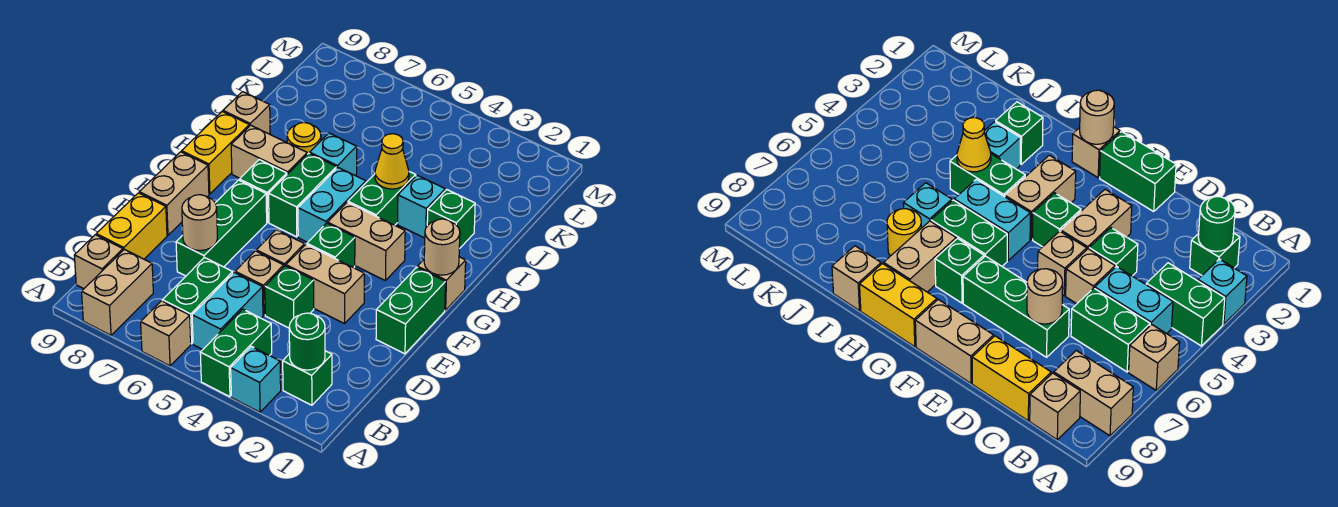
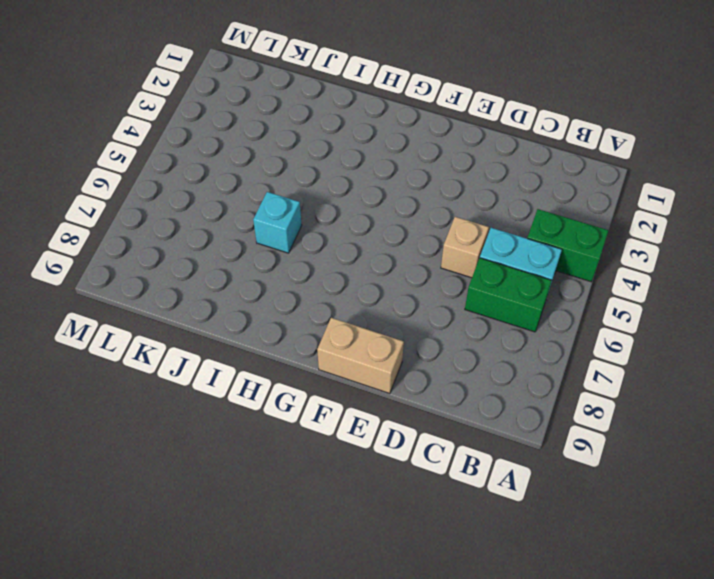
none -> cyan 1x1 brick [231,346,281,412]
none -> tan 1x1 brick [141,301,191,366]
none -> tan 1x2 brick [82,249,153,335]
none -> green 1x1 brick [283,351,332,405]

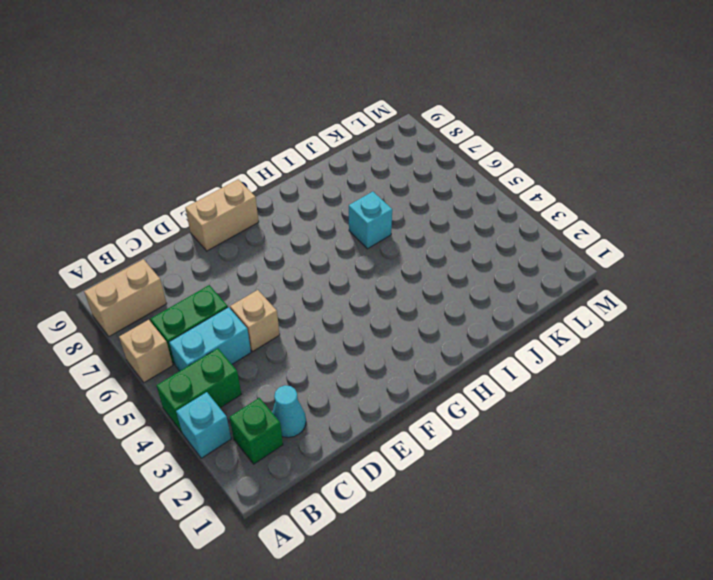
cyan 1x1 cone [272,385,306,438] -> none
none -> tan 1x1 brick [74,235,123,289]
none -> yellow 1x2 brick [96,193,167,259]
none -> green 1x1 brick [265,266,314,328]
none -> green 1x3 brick [176,180,267,276]

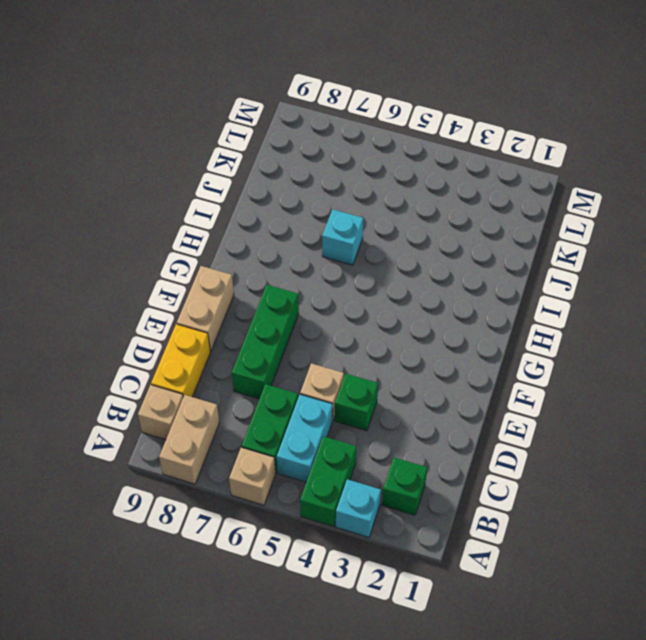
none -> green 1x2 brick [376,267,445,354]
none -> tan 1x2 brick [286,245,364,324]
none -> tan 1x1 brick [256,230,304,266]
none -> green 1x1 brick [307,223,355,268]

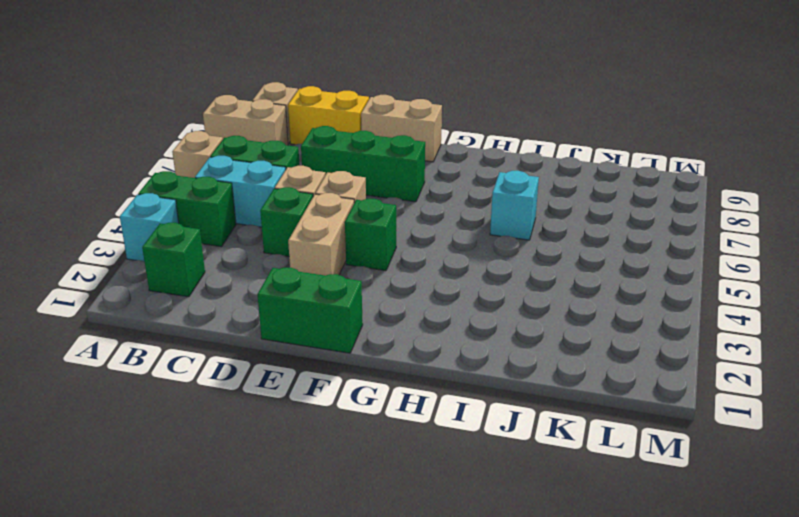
none -> tan 1x1 brick [418,257,466,310]
none -> tan 1x2 brick [328,202,405,281]
none -> cyan 1x2 brick [298,168,366,242]
none -> green 1x2 brick [269,153,336,237]

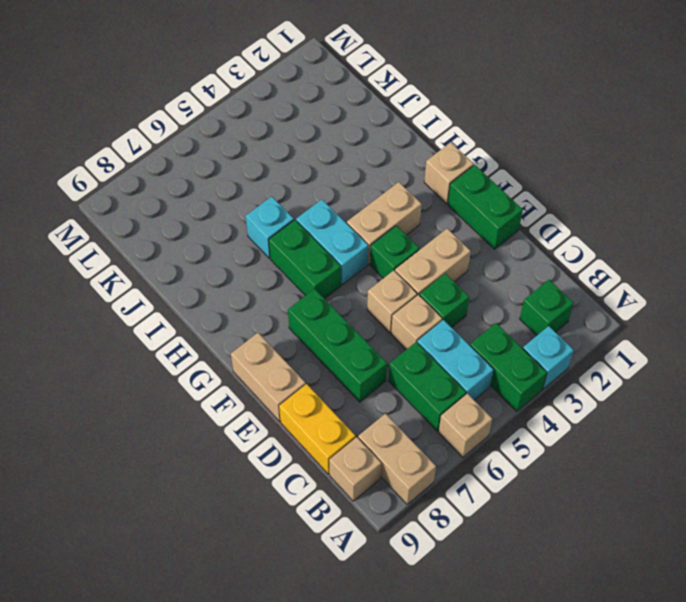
none -> green 1x1 brick [239,160,287,222]
none -> yellow 1x2 brick [182,112,249,194]
none -> green 1x2 brick [348,172,416,225]
none -> tan 1x2 brick [231,125,307,178]

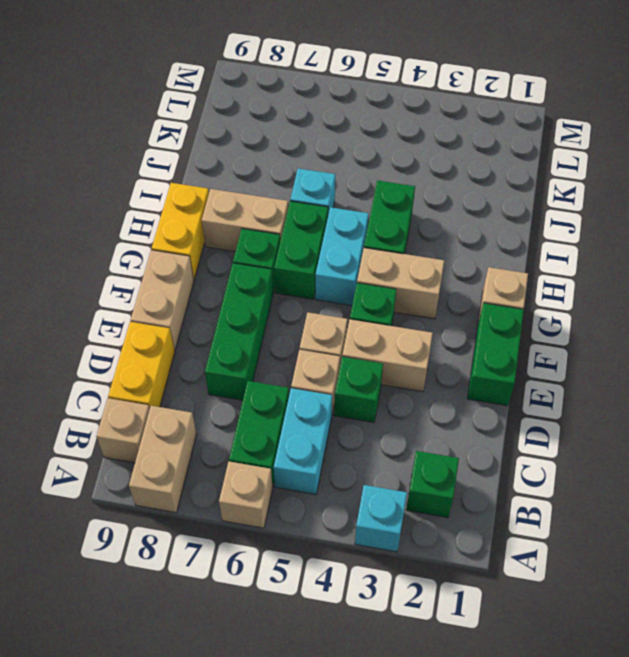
none -> green 1x2 brick [200,309,272,397]
none -> green 1x1 brick [427,190,475,249]
none -> cyan 1x1 brick [397,175,445,238]
none -> yellow 1x1 round brick [287,123,321,154]

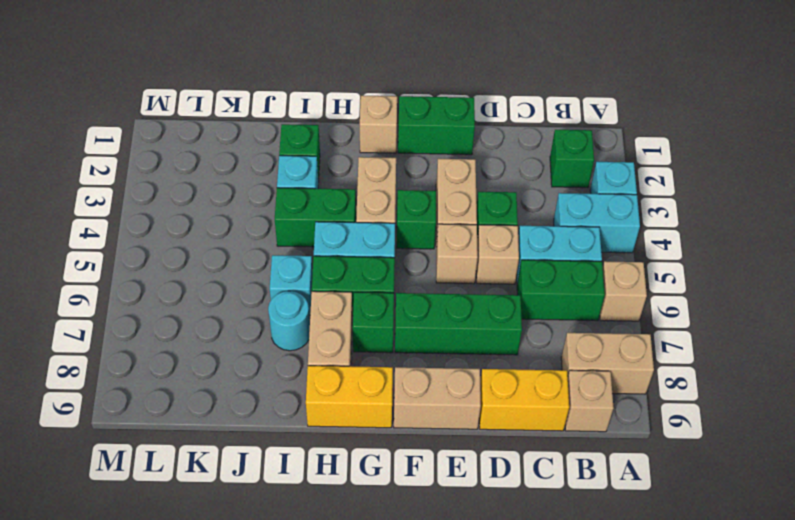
cyan 1x2 brick [554,193,640,253] -> green 1x2 brick [200,309,272,397]
cyan 1x1 round brick [268,291,310,351] -> yellow 1x1 round brick [287,123,321,154]
none -> tan 1x1 brick [223,92,270,134]
none -> green 1x1 round brick [289,313,325,370]
none -> tan 1x1 round brick [182,195,217,251]
none -> tan 1x1 round brick [424,219,460,275]

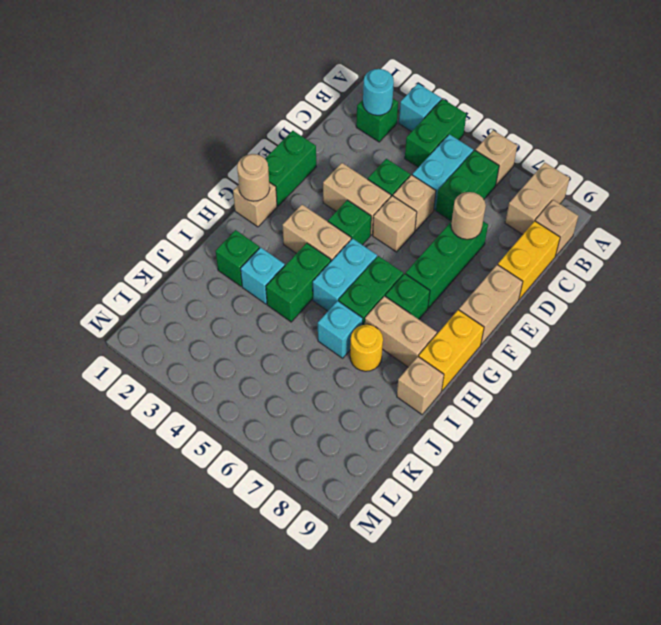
cyan 1x1 round brick [363,69,394,115] -> green 1x1 round brick [289,313,325,370]
none -> yellow 1x1 cone [375,134,409,189]

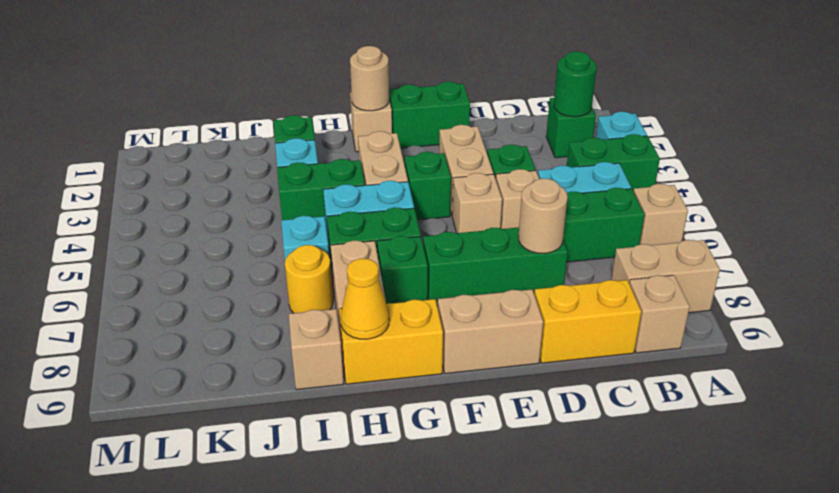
yellow 1x1 cone [341,258,389,339] -> yellow 1x1 cone moved to [375,134,409,189]

